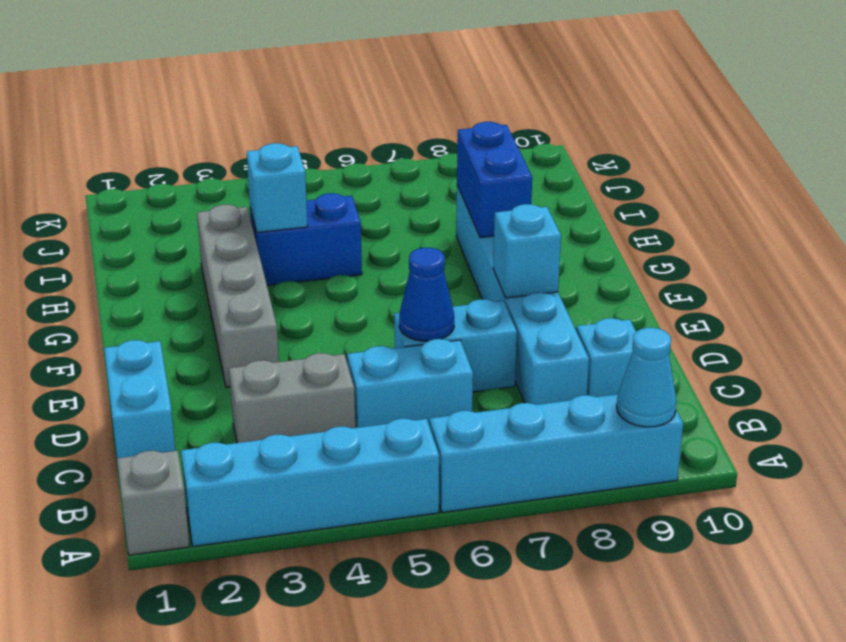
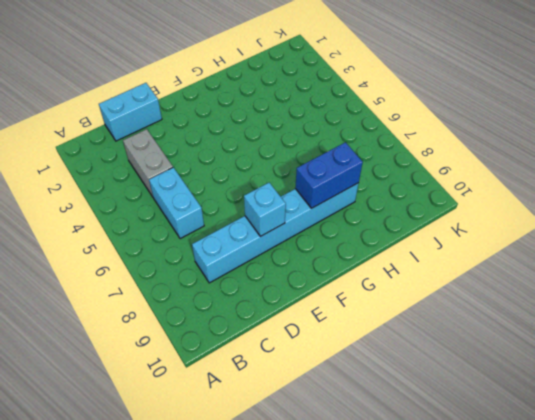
none -> grey 1x1 brick [117,451,189,555]
none -> cyan 1x4 brick [181,419,439,546]
none -> cyan 1x4 brick [430,394,683,513]

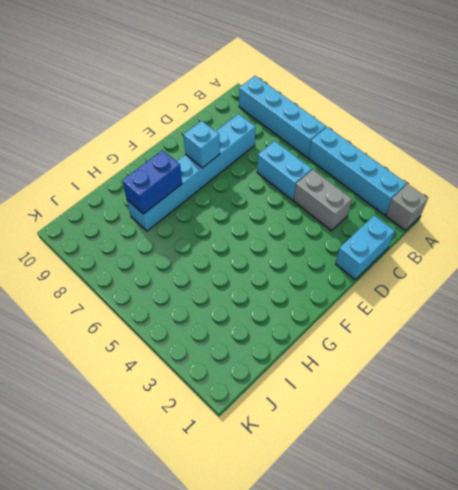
none -> cyan 1x1 brick [576,318,636,397]
none -> cyan 1x2 brick [394,299,517,392]
none -> grey 1x4 brick [197,205,279,387]

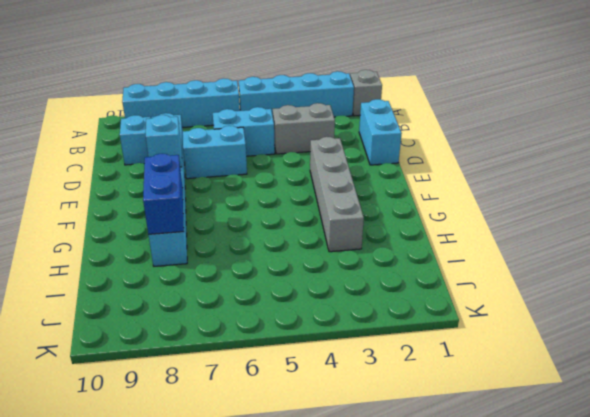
none -> blue 1x2 brick [250,193,362,286]
none -> cyan 1x1 cone [617,328,677,427]
none -> blue 1x1 cone [399,248,454,341]

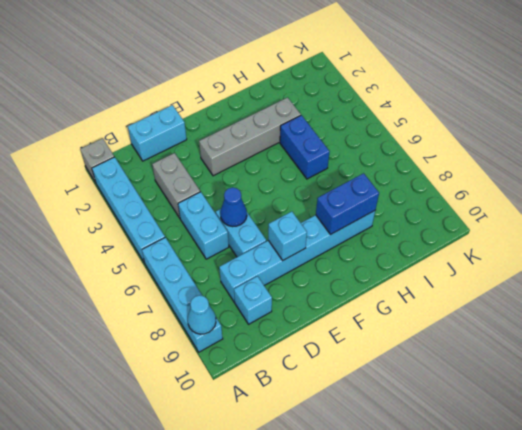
none -> cyan 1x1 brick [247,143,308,233]

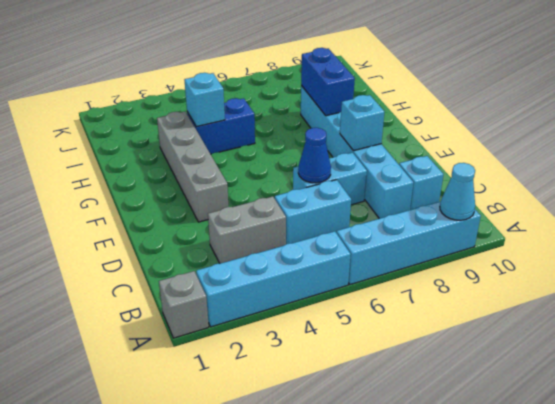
none -> cyan 1x2 brick [104,340,175,458]

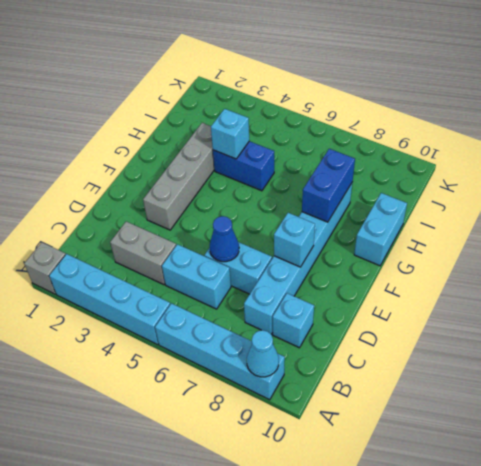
cyan 1x2 brick [354,193,407,266] -> cyan 1x2 brick moved to [104,340,175,458]

